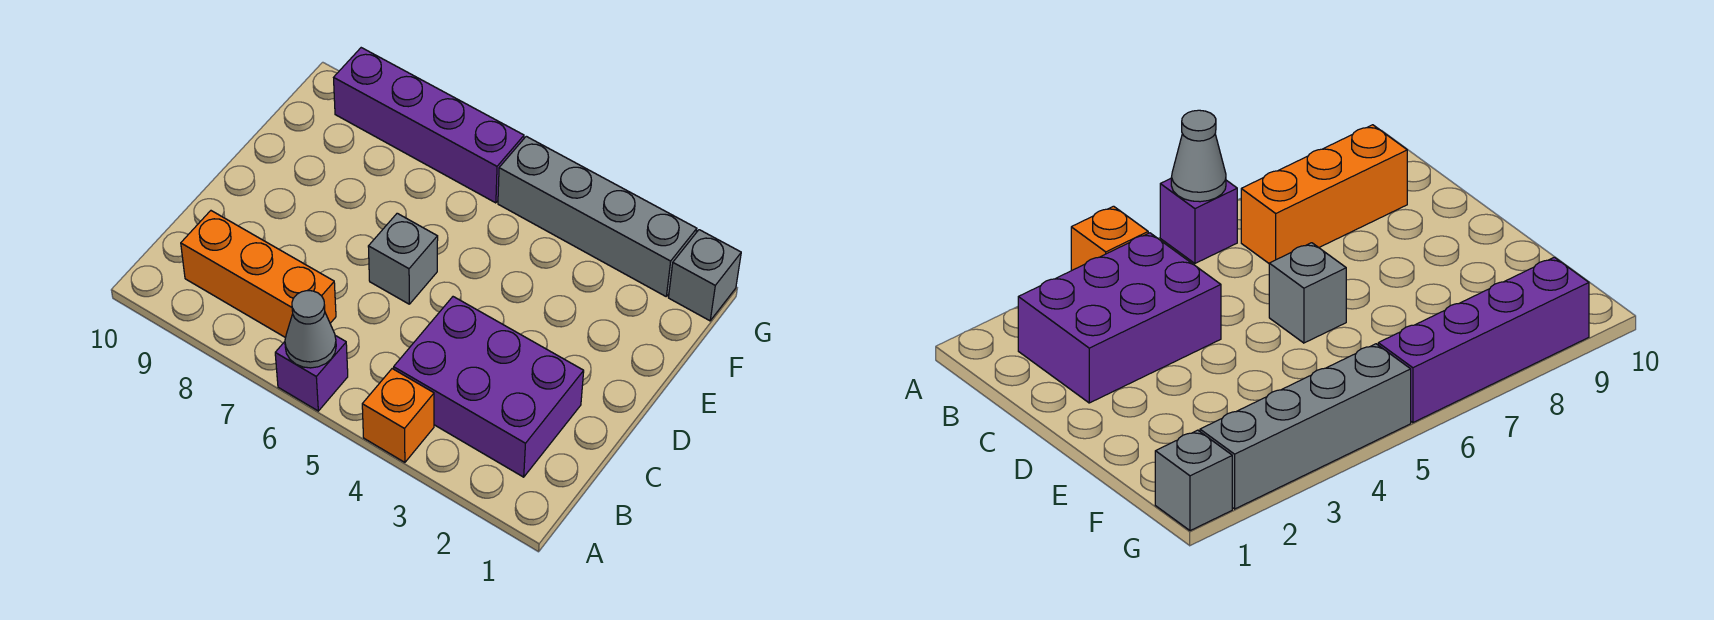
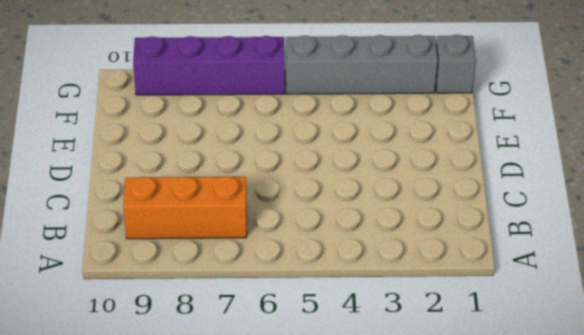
none -> orange 1x1 brick [362,369,434,462]
none -> purple 1x1 brick [275,336,348,411]

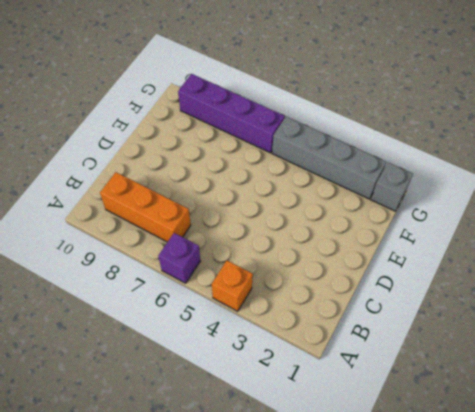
none -> purple 2x3 brick [394,297,584,477]
none -> grey 1x1 brick [368,213,438,304]

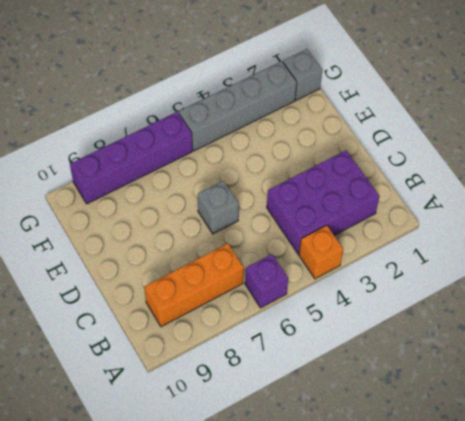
none -> grey 1x1 cone [285,291,336,368]

